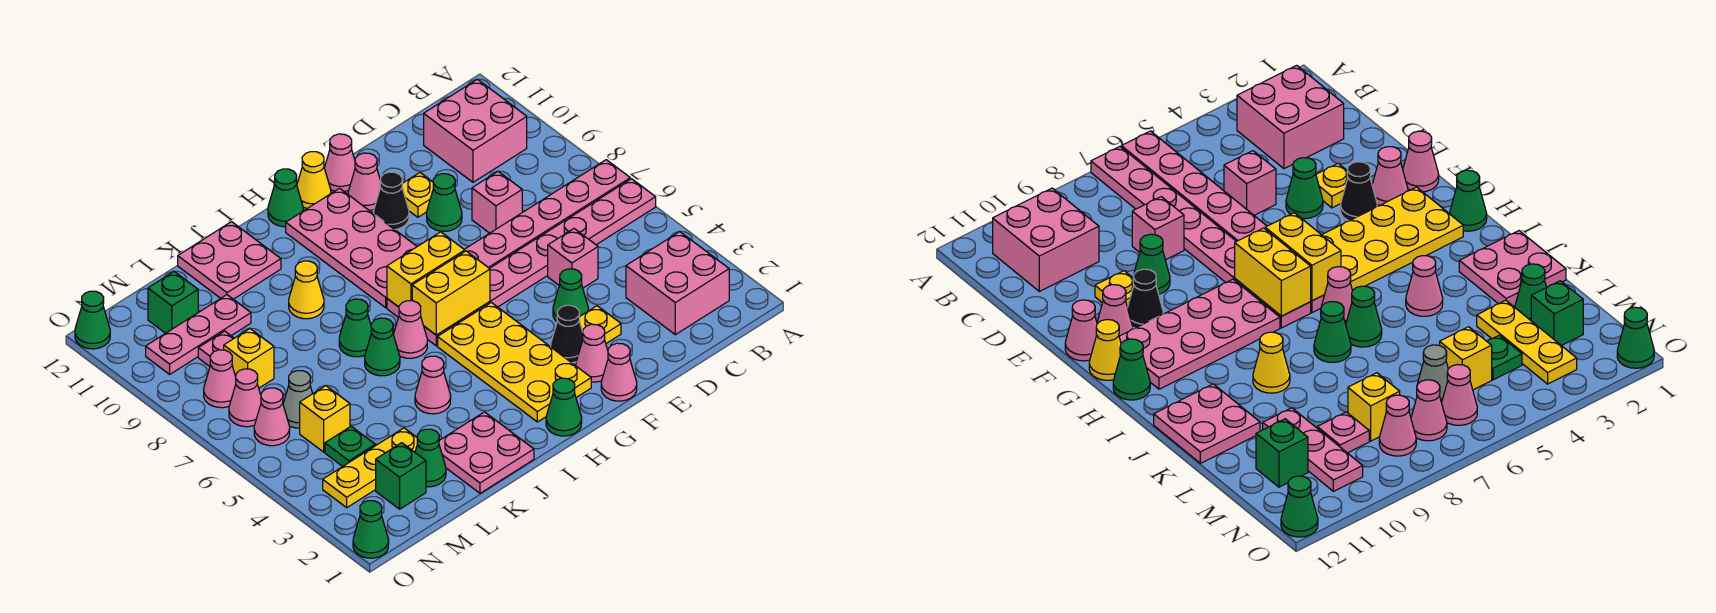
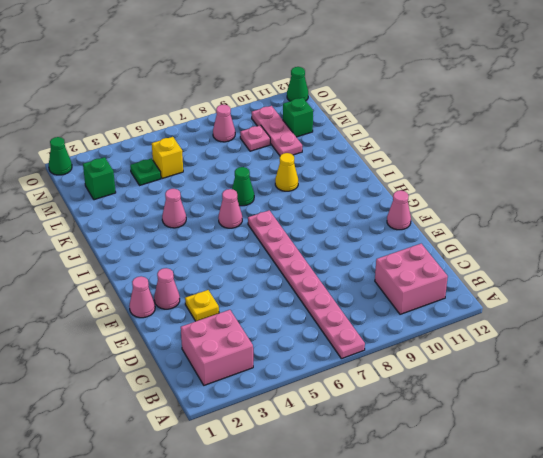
none -> pink 1x8 plate [424,179,656,346]
none -> pink 1x1 brick [548,229,598,288]
none -> pink 1x1 brick [472,171,522,233]
none -> green 1x1 cone [553,269,588,322]

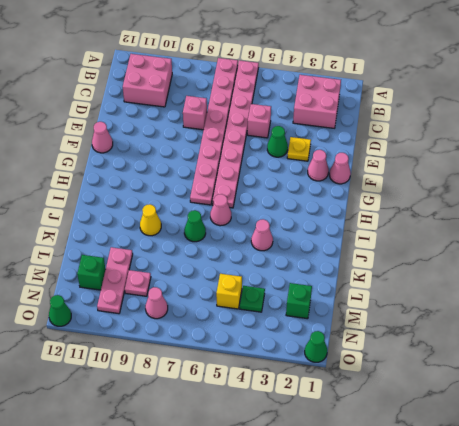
none -> green 1x1 cone [427,174,462,231]
none -> yellow 1x1 plate [402,173,433,217]
none -> black 1x1 cone [551,305,583,363]
none -> black 1x1 cone [374,172,409,230]

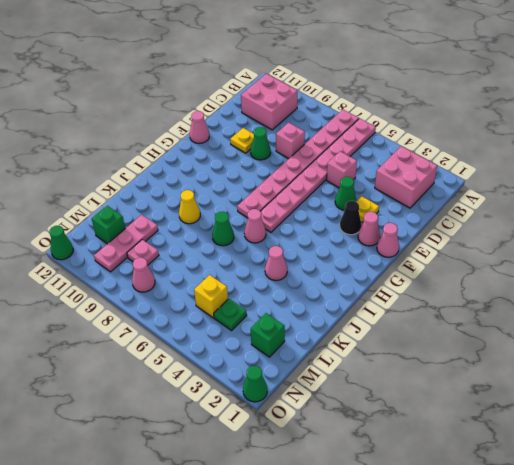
none -> black 1x1 cone [374,172,409,230]
none -> pink 1x1 cone [348,153,380,211]
none -> yellow 2x4 plate [438,302,591,422]
none -> pink 2x4 plate [286,188,417,308]

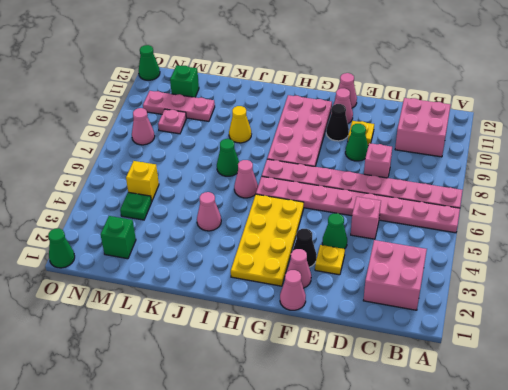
none -> yellow 1x1 cone [297,152,331,208]
none -> green 1x1 cone [546,378,582,436]
none -> green 1x1 cone [268,169,303,227]
none -> pink 2x2 plate [439,412,534,493]

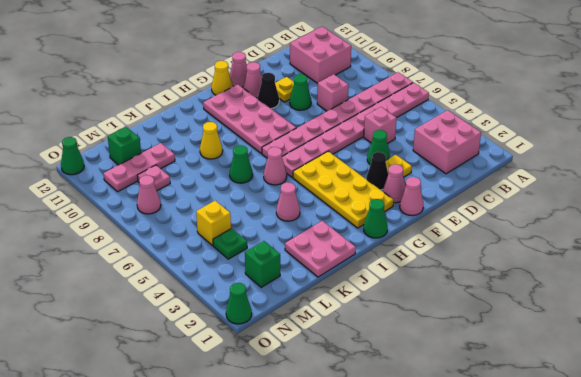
none -> green 1x1 cone [268,169,303,227]
none -> green 1x1 cone [365,318,400,376]
none -> pink 2x2 plate [178,222,281,299]
none -> green 1x1 cone [415,429,446,487]

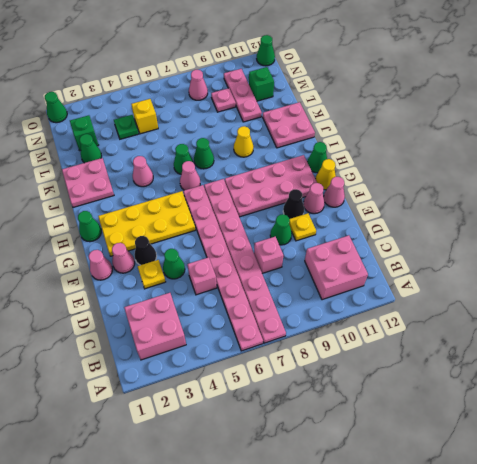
none -> yellow 1x3 plate [323,428,417,508]
none -> grey 1x1 cone [283,371,313,428]
none -> yellow 1x1 brick [224,329,274,388]
none -> pink 1x1 cone [254,388,290,446]

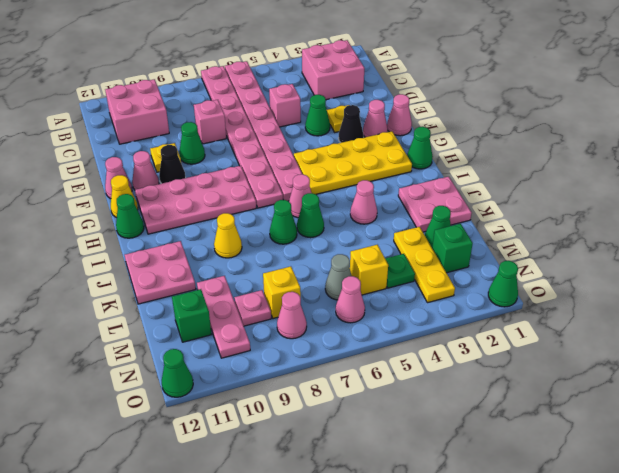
none -> pink 1x1 cone [229,369,261,427]
none -> yellow 1x2 brick [412,251,490,335]
none -> yellow 1x2 brick [387,232,465,307]

